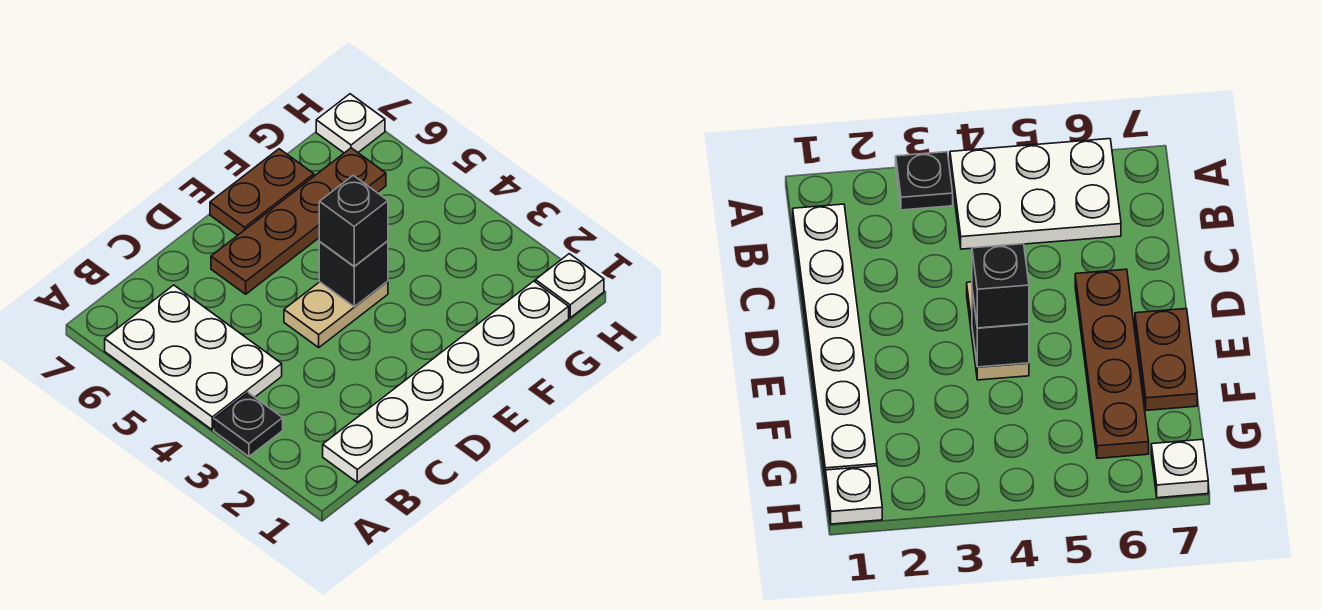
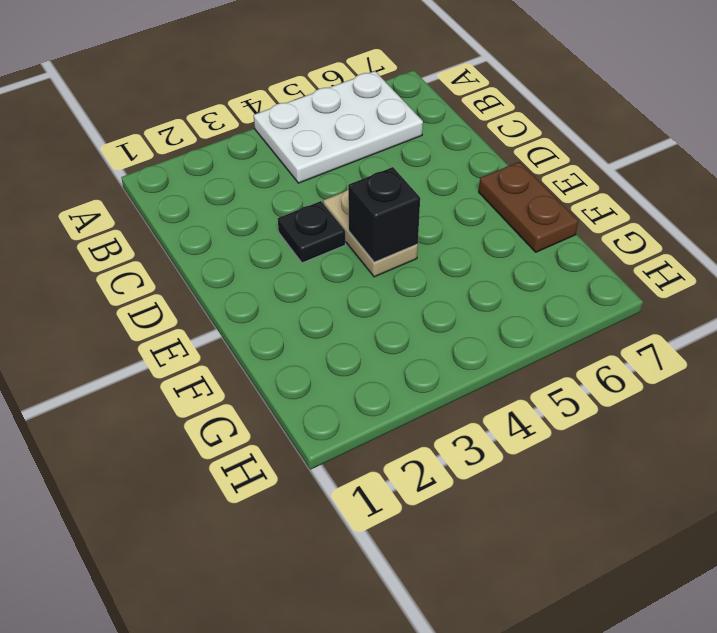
black 1x1 plate [278,201,345,263] -> black 1x1 plate moved to [214,393,283,457]
none -> white 1x6 plate [323,281,569,482]
none -> brown 1x4 plate [211,148,386,294]

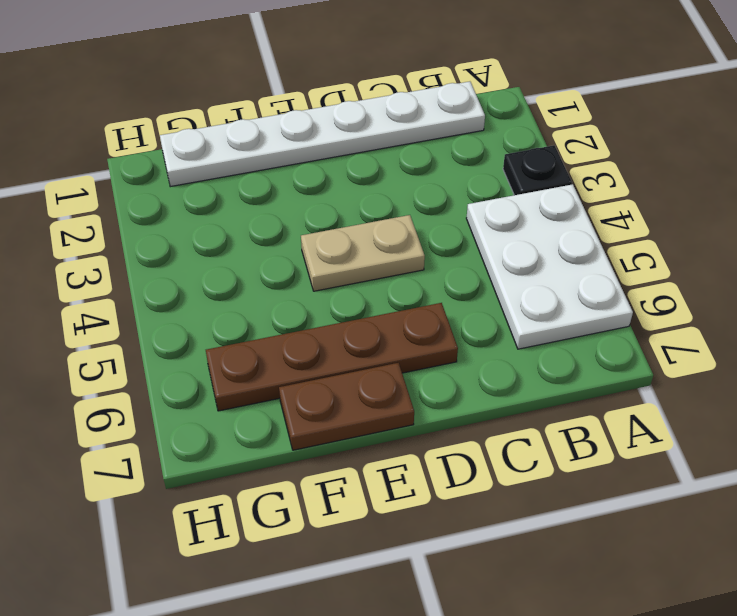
none -> white 1x1 plate [535,254,604,318]
none -> white 1x1 plate [316,94,385,153]

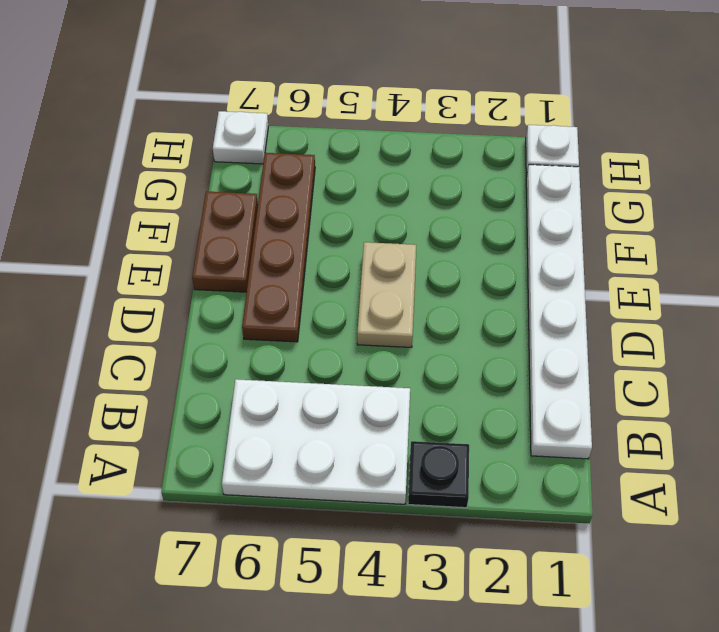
none -> black 1x1 brick [319,241,388,307]
none -> black 1x1 brick [319,175,388,266]

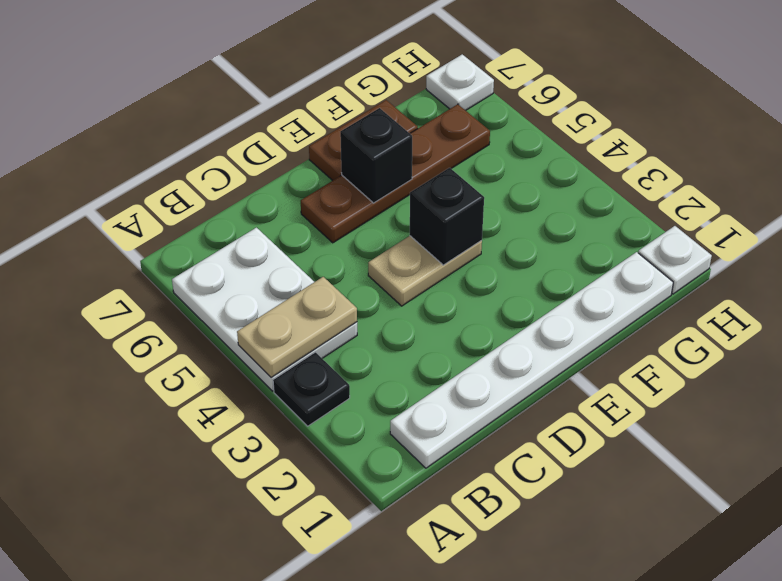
tan 1x2 plate [237,277,357,378] -> none
black 1x1 brick [340,108,412,203] -> black 1x1 brick moved to [319,175,388,266]

